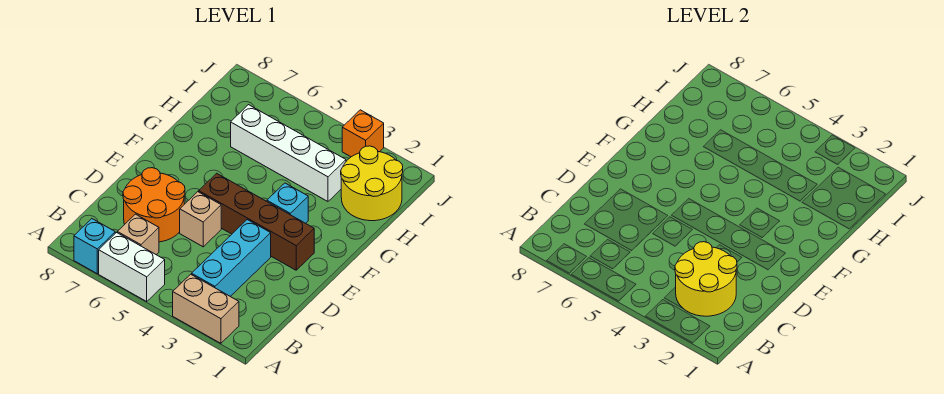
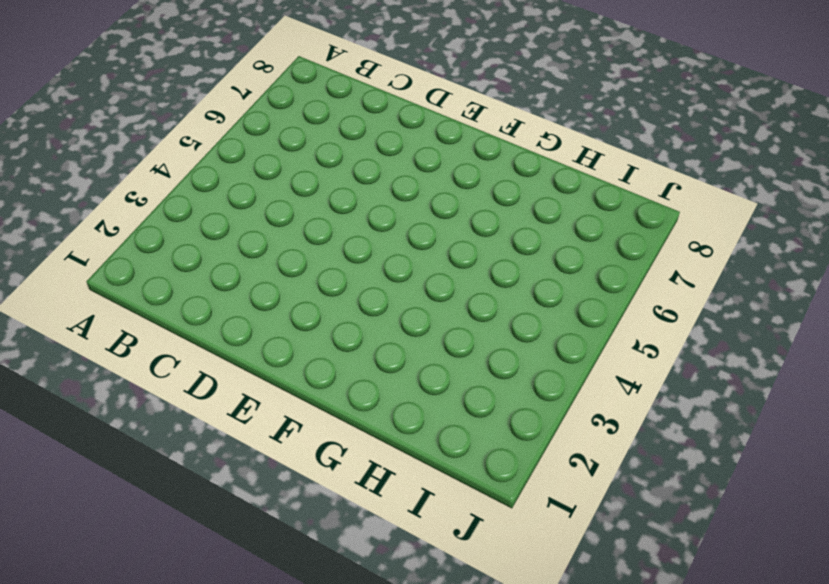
none -> tan 1x2 brick [173,274,239,343]
none -> white 1x2 brick [99,233,165,301]
none -> cyan 1x1 brick [74,219,115,274]

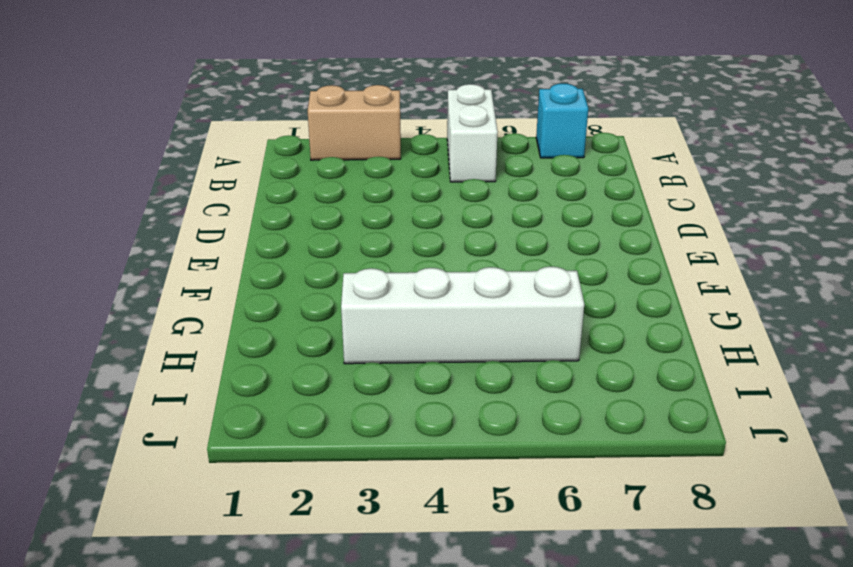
white 1x2 brick [447,84,498,182] -> white 1x2 brick turned to [99,233,165,301]
none -> cyan 1x3 brick [192,220,271,296]
none -> tan 1x1 brick [117,214,159,255]
none -> orange 2x2 round brick [123,168,185,242]

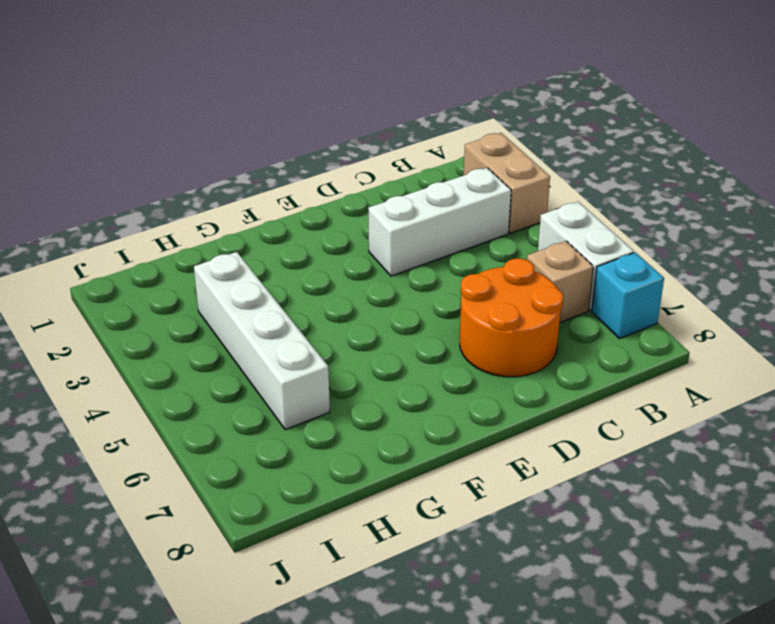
white 1x3 brick [368,168,511,276] -> cyan 1x3 brick [192,220,271,296]
none -> tan 1x1 brick [180,192,221,247]
none -> brown 1x4 brick [199,173,314,270]
none -> cyan 1x1 brick [267,183,308,223]

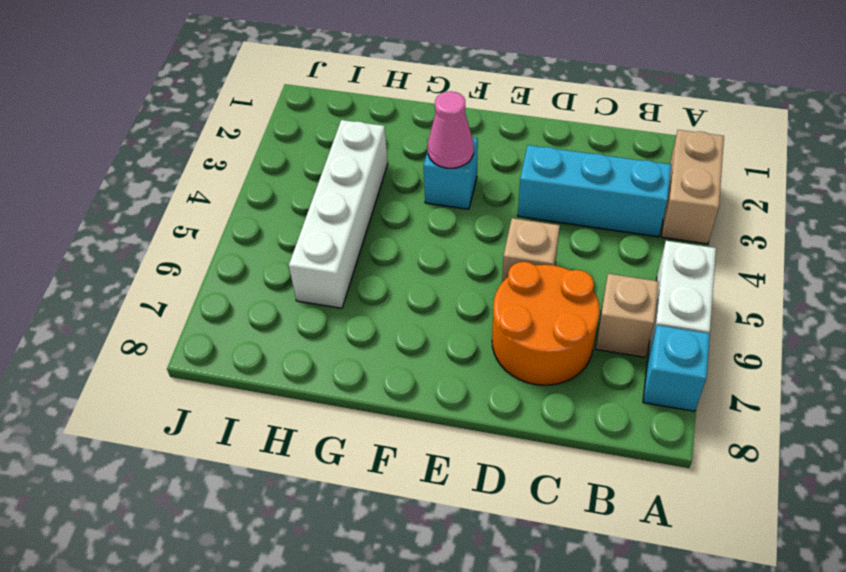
pink 1x1 cone [428,91,474,168] -> none
none -> brown 1x4 brick [199,173,314,270]
none -> yellow 2x2 round brick [341,146,403,221]
none -> orange 1x1 brick [342,110,384,157]

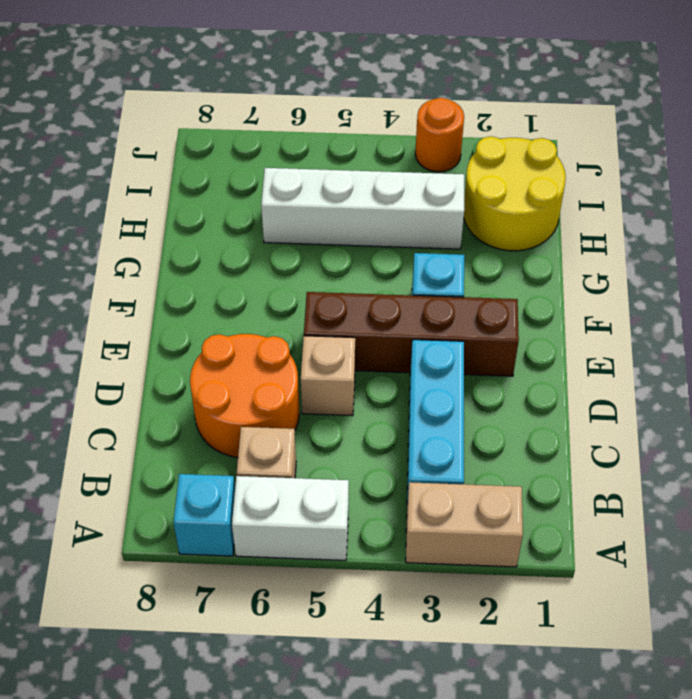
orange 1x1 round brick [415,98,464,172] -> orange 1x1 brick [342,110,384,157]
none -> yellow 2x2 round brick [675,242,737,316]

